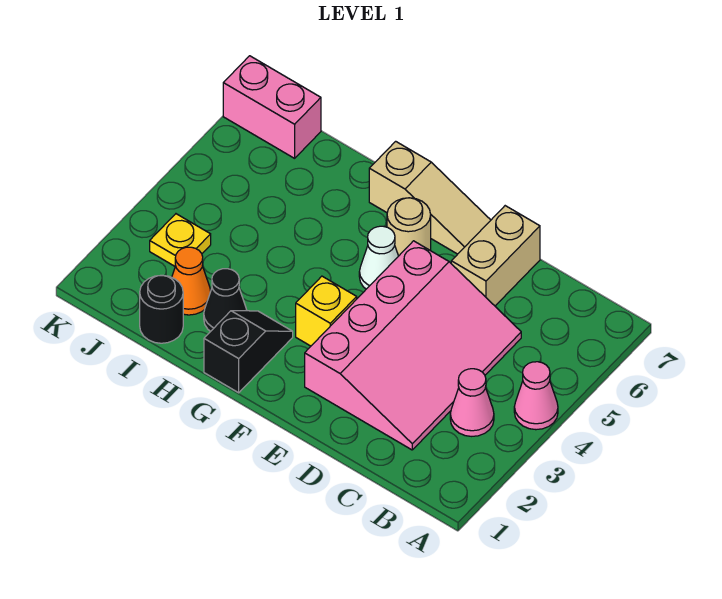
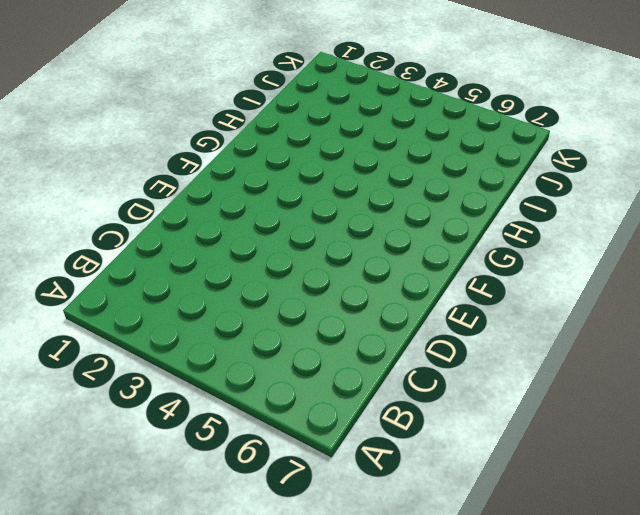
none -> pink 1x1 cone [514,362,558,430]
none -> pink 1x1 cone [450,369,494,436]
none -> pink 3x4 slope [305,241,521,450]

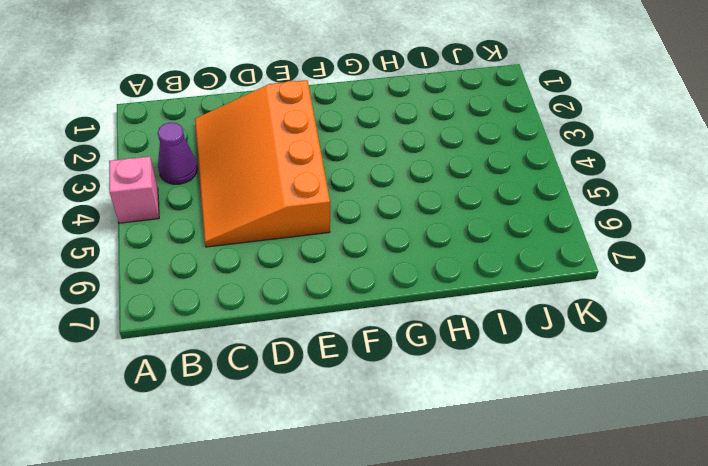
pink 1x1 brick [109,156,159,223] -> pink 1x1 cone [514,362,558,430]
purple 1x1 cone [158,122,197,184] -> pink 1x1 cone [450,369,494,436]
orange 3x4 slope [195,80,330,247] -> pink 3x4 slope [305,241,521,450]
none -> tan 1x2 brick [451,206,540,306]
none -> tan 1x3 slope [369,141,491,254]
none -> yellow 1x1 brick [296,276,357,346]

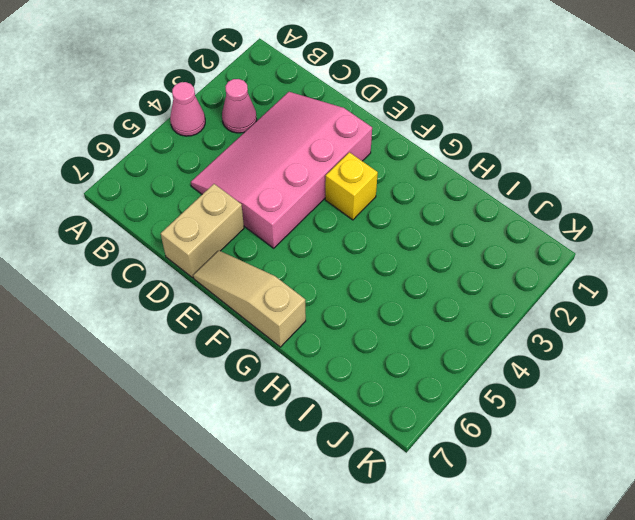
none -> white 1x1 cone [359,226,398,289]
none -> tan 1x1 round brick [387,198,431,256]
none -> black 1x2 slope [204,311,293,393]

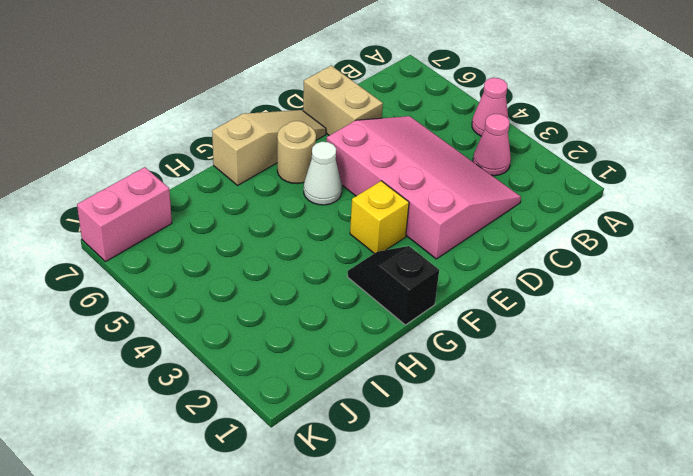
none -> black 1x1 cone [204,269,247,331]
none -> black 1x1 round brick [140,275,183,343]
none -> orange 1x1 cone [172,247,211,315]

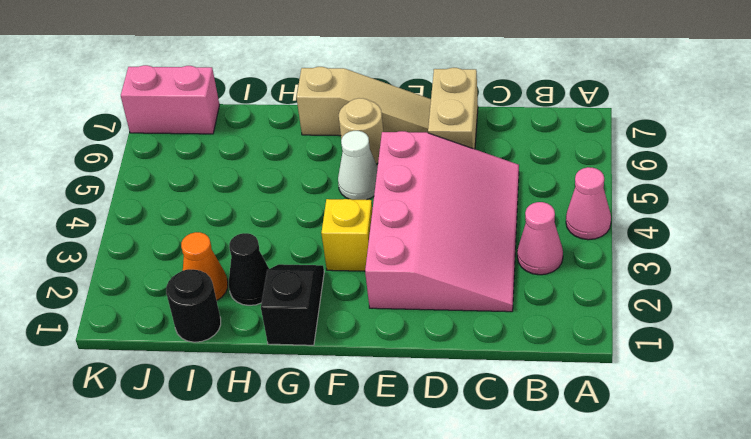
none -> yellow 1x1 plate [150,214,211,266]

